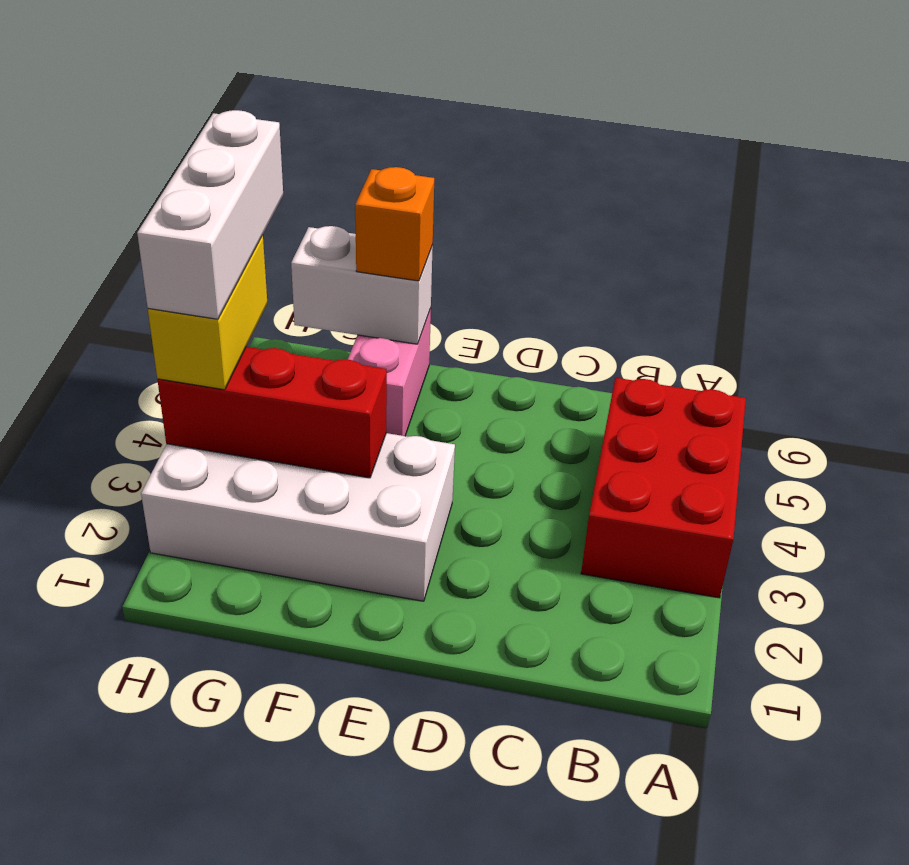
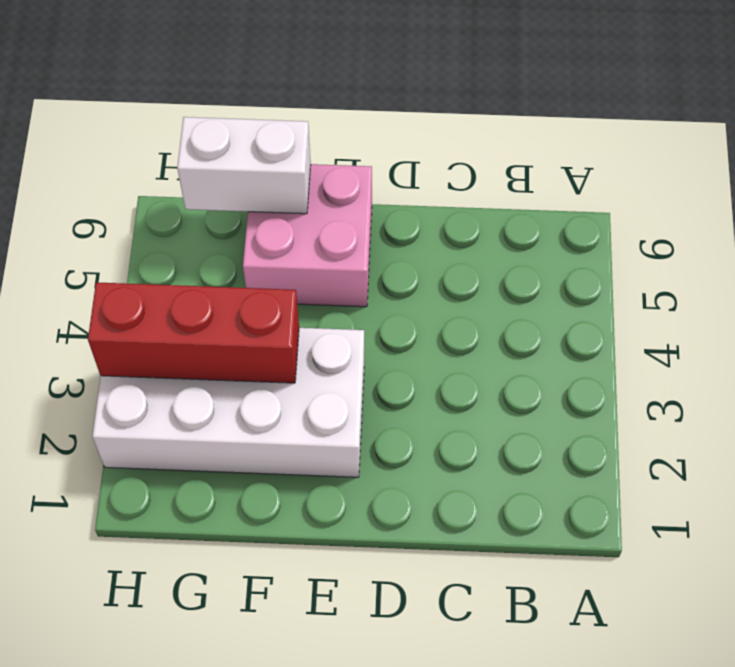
pink 2x2 brick [243,164,372,307] -> pink 1x2 brick [348,308,431,436]
none -> red 2x3 brick [581,378,746,598]
none -> orange 1x1 brick [355,167,434,281]

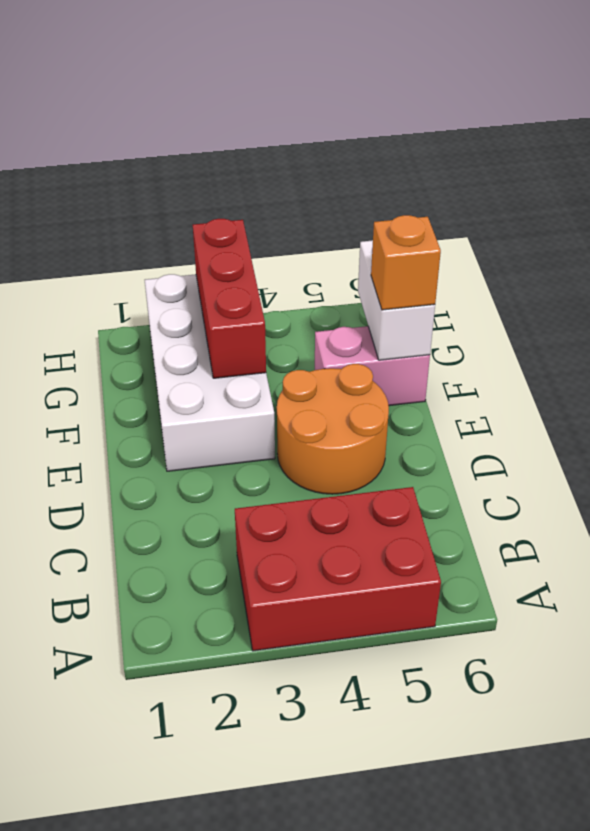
orange 2x2 round brick [277,364,389,494] -> none
none -> yellow 1x2 brick [148,235,267,390]
none -> white 1x3 brick [137,110,283,319]

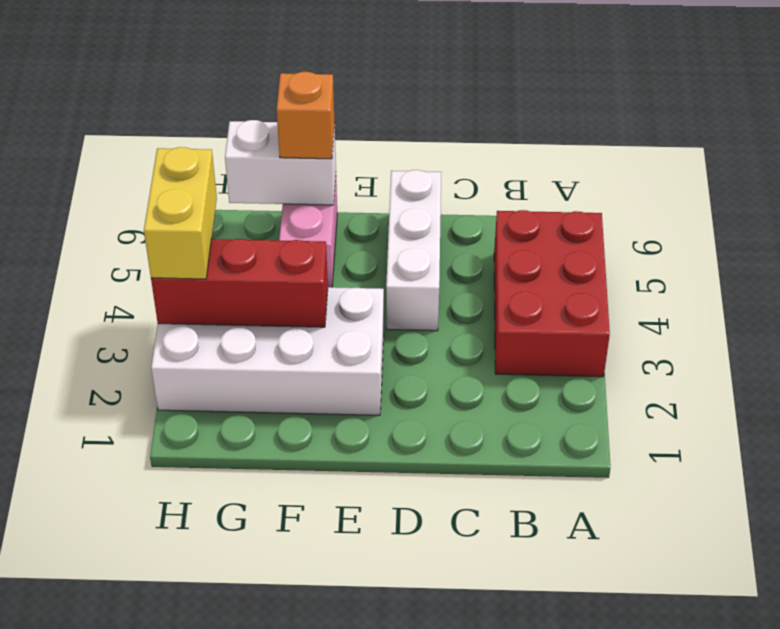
white 1x3 brick [386,170,441,331] -> white 1x3 brick moved to [137,110,283,319]

